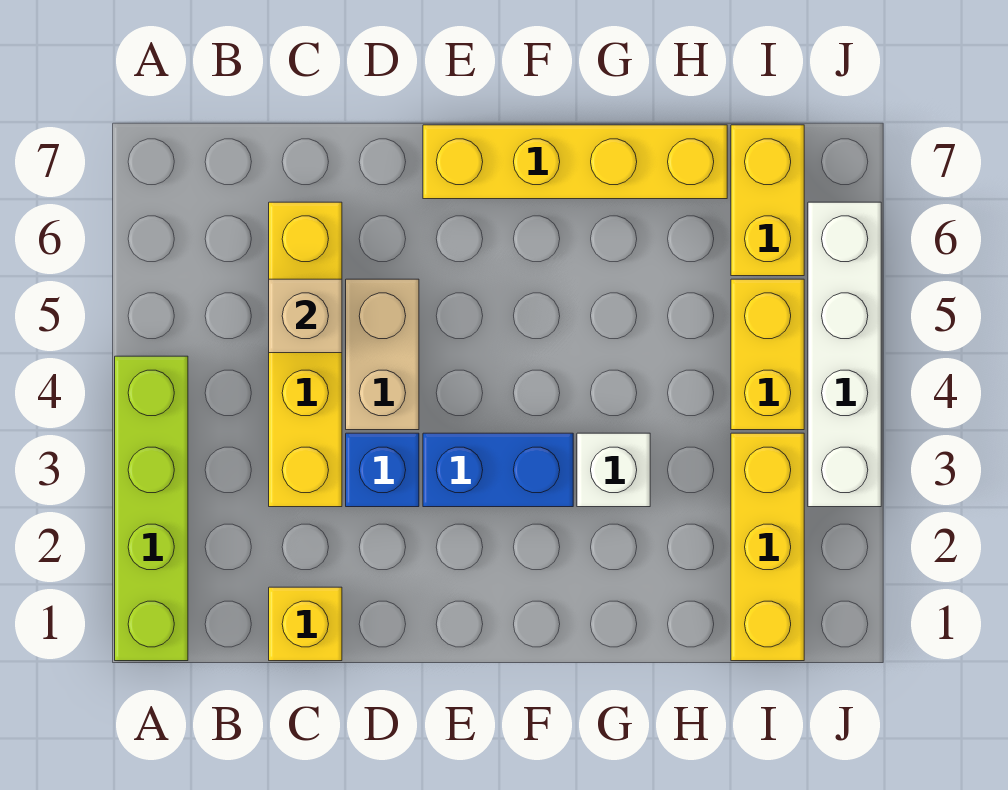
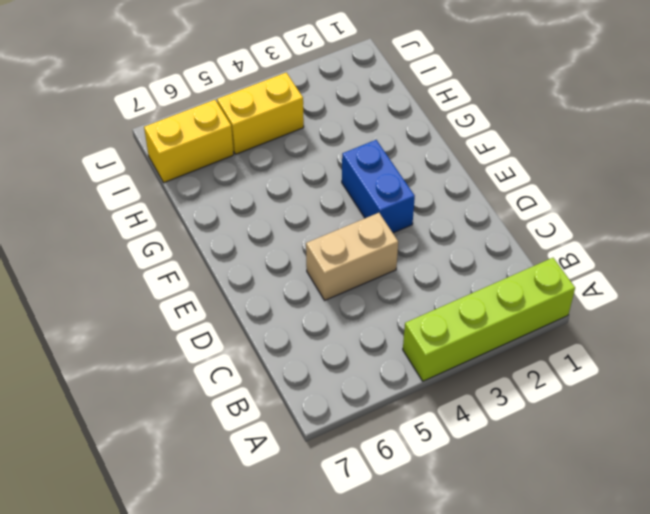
none -> yellow 1x1 brick [269,587,342,661]
none -> yellow 1x4 brick [269,202,342,507]
none -> blue 1x1 brick [346,433,419,507]

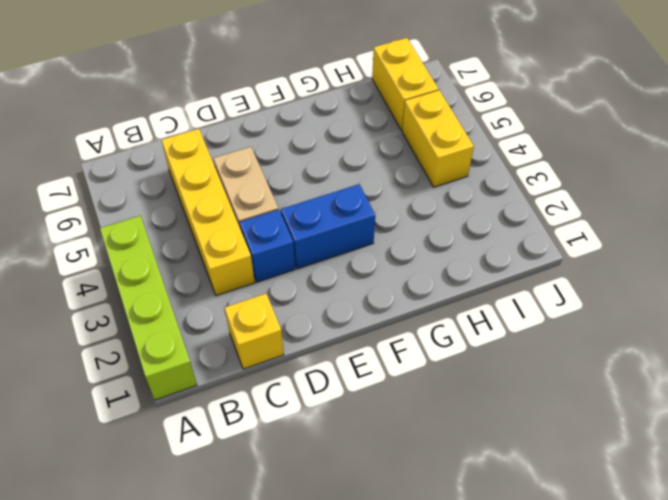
none -> yellow 1x4 brick [423,125,727,199]
none -> white 1x1 brick [577,433,650,507]
none -> yellow 1x3 brick [731,433,804,661]

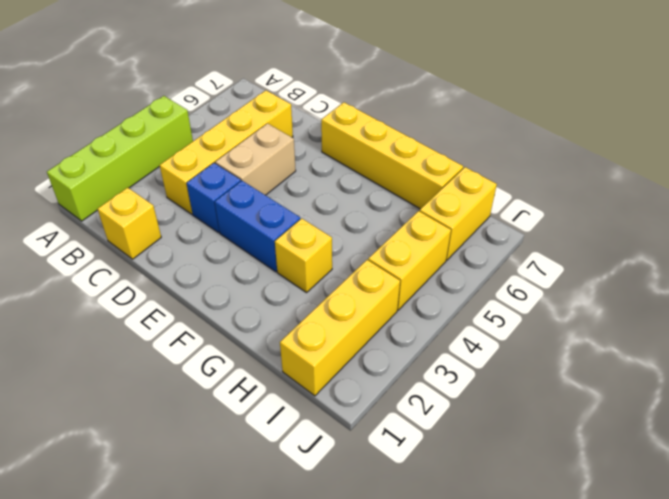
yellow 1x1 brick [275,218,332,293] -> white 1x1 brick [577,433,650,507]
none -> white 1x4 brick [808,202,881,507]
none -> tan 1x1 brick [269,279,342,353]

